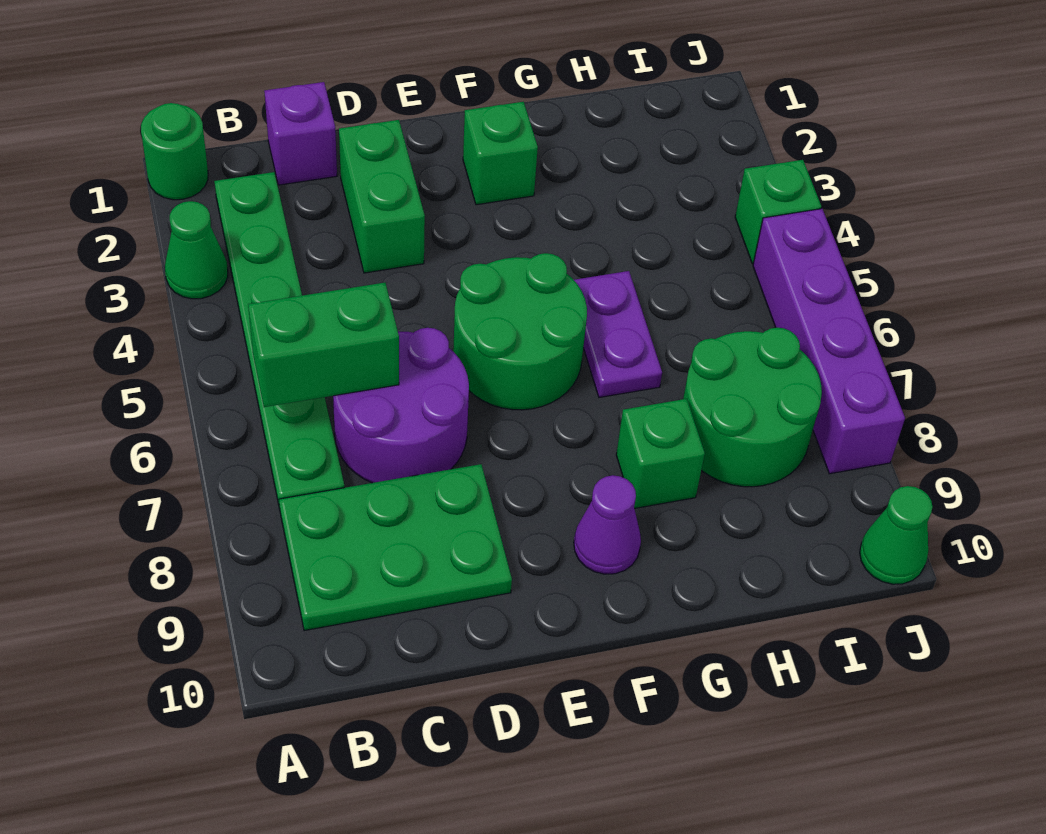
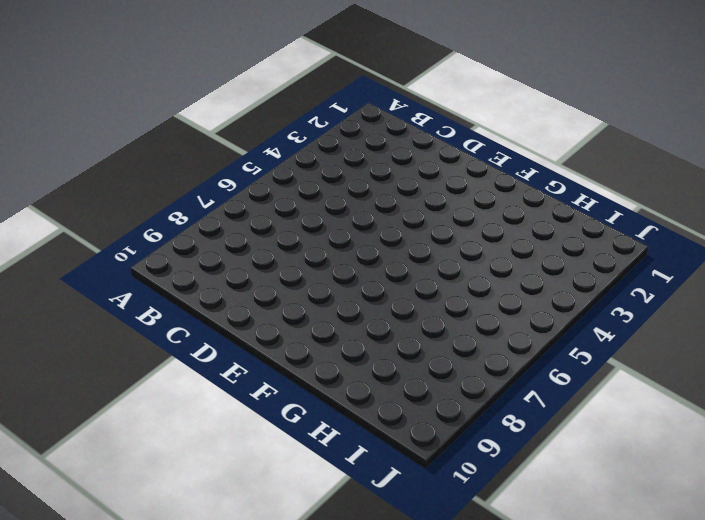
none -> green 1x1 round brick [141,103,208,200]
none -> green 1x1 cone [165,201,228,299]
none -> green 1x6 plate [214,172,344,509]

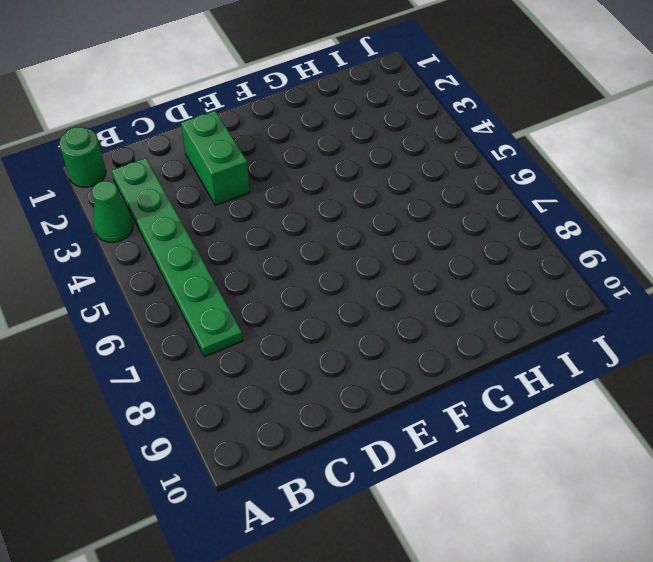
none -> green 2x3 plate [279,464,512,631]
none -> purple 1x1 brick [264,82,337,185]
none -> purple 2x2 round brick [333,328,469,483]

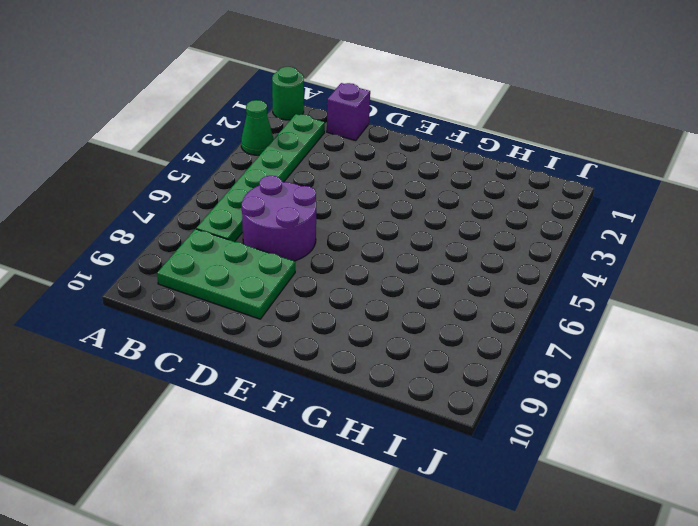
none -> green 1x2 brick [339,120,425,273]
none -> green 2x2 round brick [453,253,587,410]
none -> green 1x1 brick [463,102,538,205]

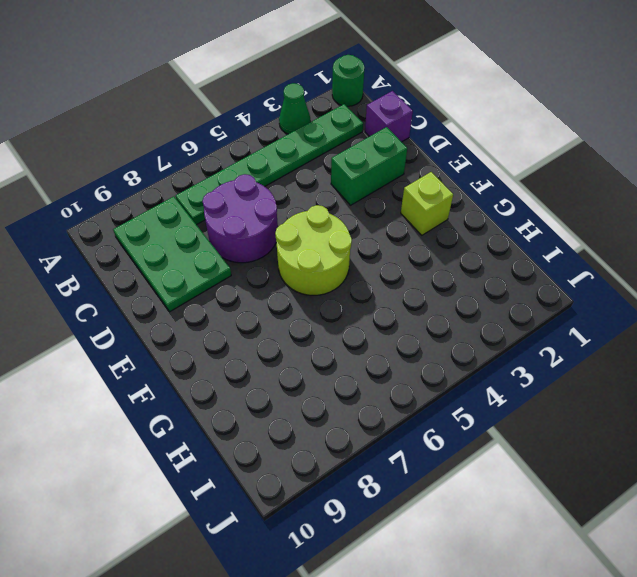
lime 2x2 round brick [275,205,352,295] -> green 2x2 round brick [453,253,587,410]
lime 1x1 brick [401,172,453,235] -> green 1x1 brick [463,102,538,205]
none -> purple 1x1 cone [574,475,641,574]
none -> purple 1x2 plate [574,271,662,397]
none -> green 1x1 brick [616,399,705,509]

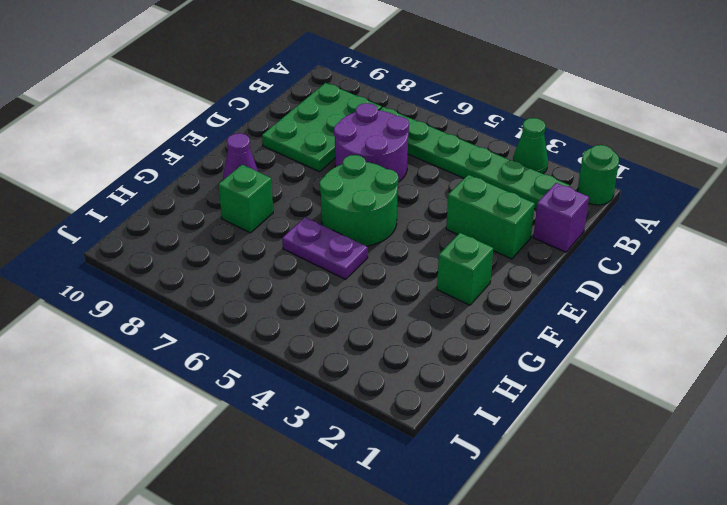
none -> green 2x2 round brick [683,328,822,487]
none -> green 1x1 brick [735,160,821,264]
none -> purple 1x4 brick [753,209,905,474]

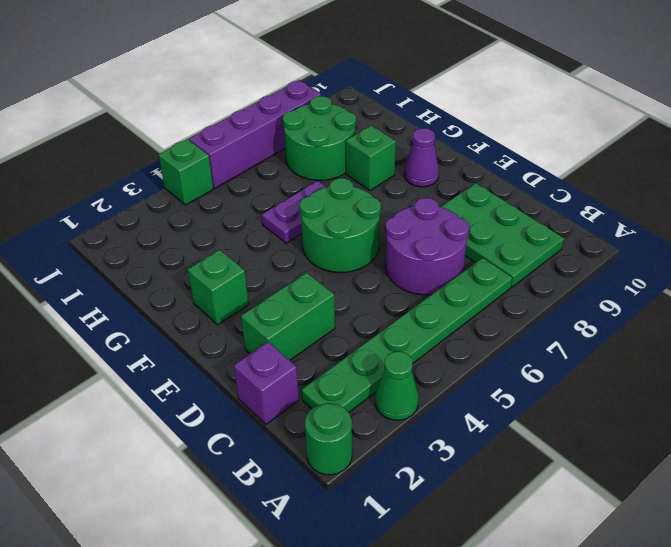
none -> green 1x1 cone [860,486,932,584]
none -> green 1x2 brick [248,283,399,407]

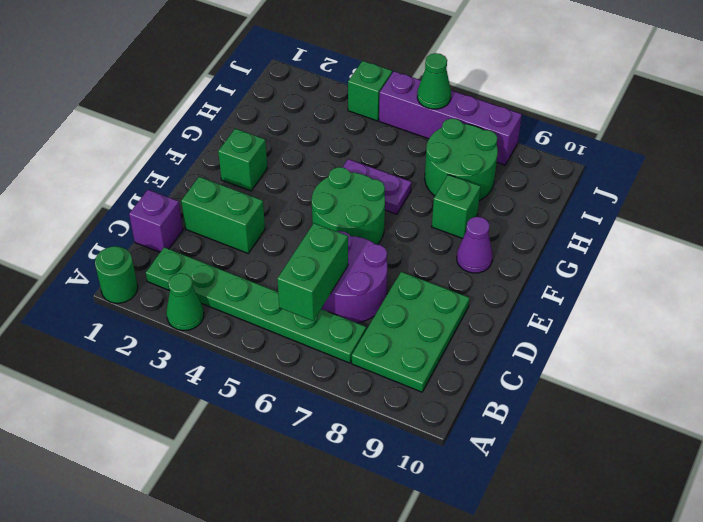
green 1x1 cone [417,53,451,109] -> green 1x1 cone moved to [860,486,932,584]

